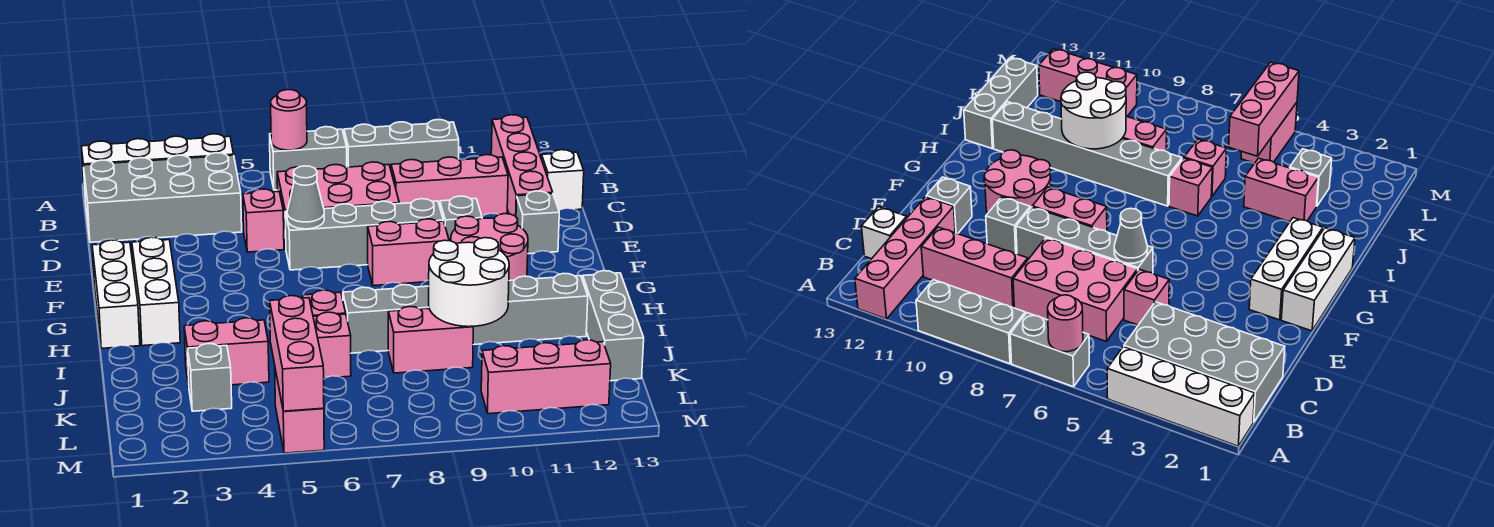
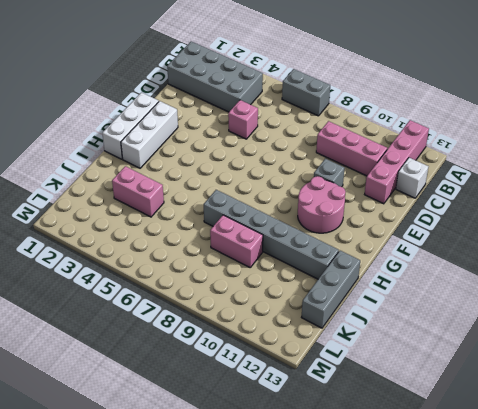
none -> white 1x4 brick [81,134,234,194]
none -> grey 1x3 brick [344,120,459,169]
none -> pink 2x3 brick [277,162,399,248]

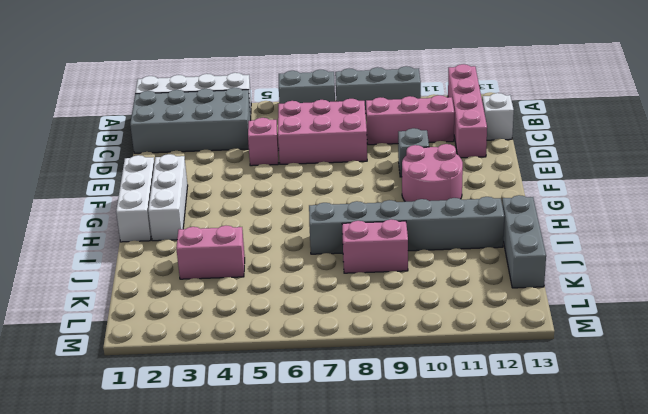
none -> grey 1x4 brick [285,199,443,270]
none -> grey 1x1 brick [516,191,559,254]
none -> pink 1x2 brick [368,219,449,286]

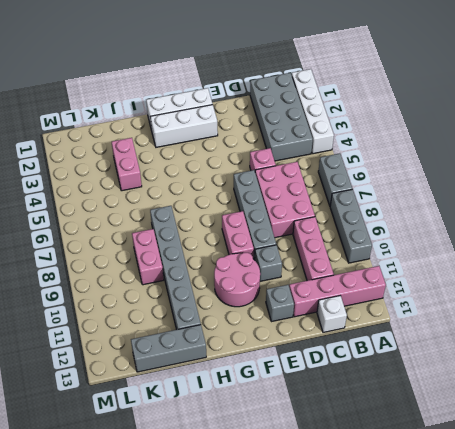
none -> pink 1x1 brick [303,290,346,317]
none -> pink 1x1 brick [313,312,351,378]
none -> grey 1x1 brick [188,344,232,411]

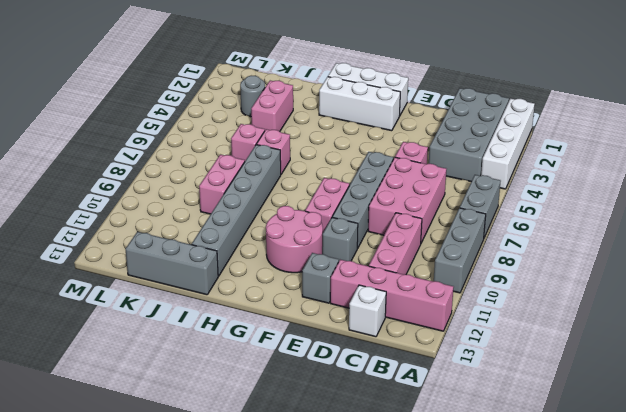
grey 1x1 round brick [240,76,265,117] -> grey 1x1 brick [188,344,232,411]
none -> pink 1x2 brick [275,370,324,453]
none -> pink 1x3 brick [481,340,611,414]
none -> pink 1x1 round brick [271,90,307,150]

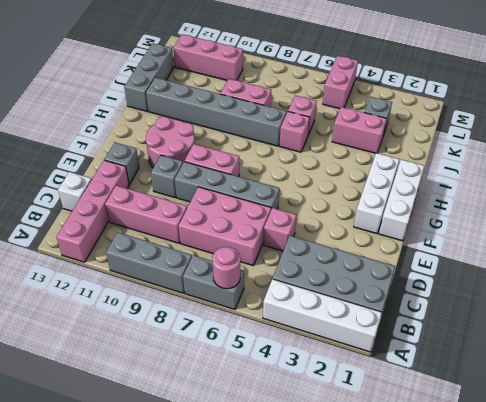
none -> grey 1x1 cone [287,166,324,229]
none -> white 2x2 round brick [429,238,509,327]
none -> pink 1x3 brick [270,296,324,411]

